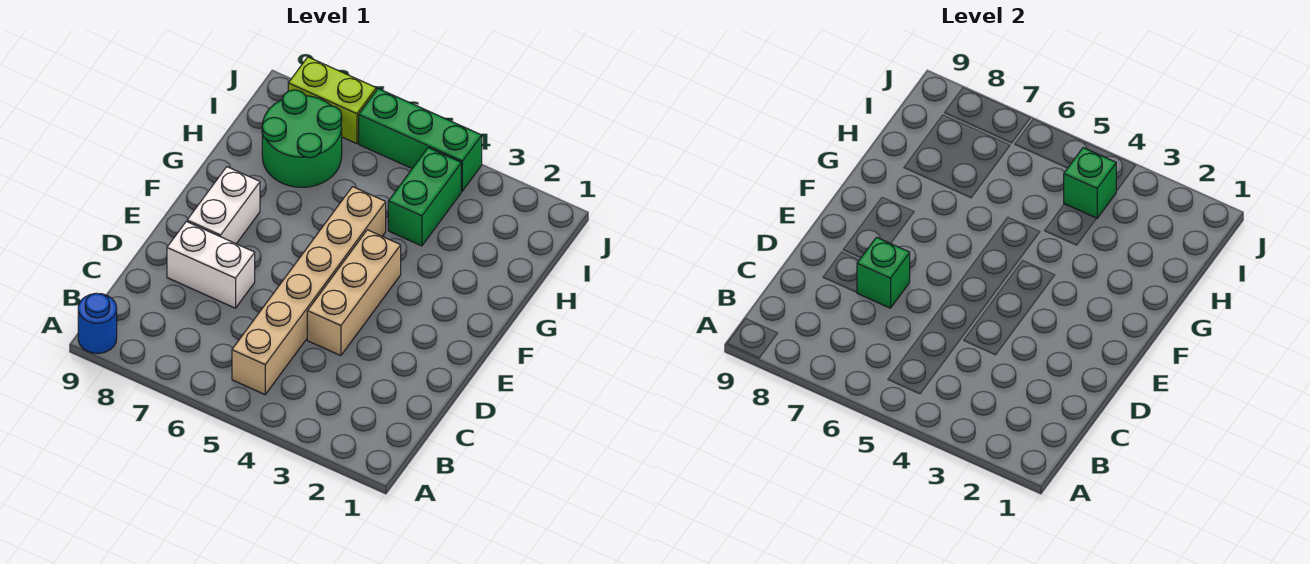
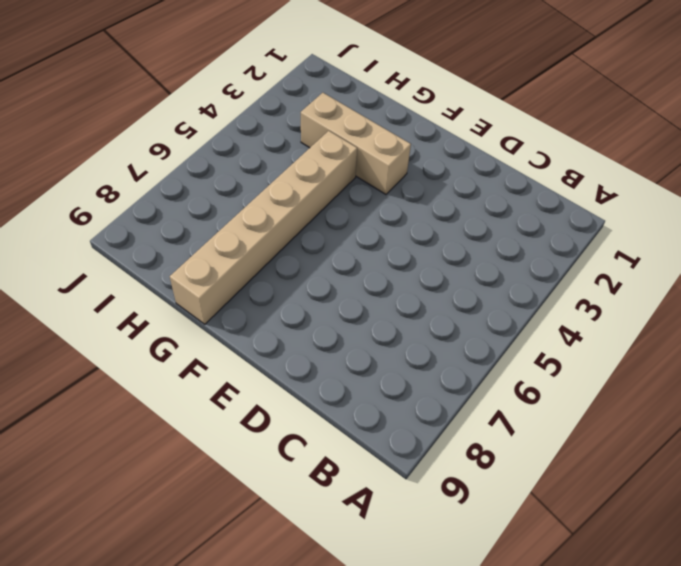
tan 1x3 brick [301,93,411,194] -> tan 1x3 brick moved to [307,230,401,356]
tan 1x6 brick [170,131,357,324] -> tan 1x6 brick turned to [232,187,386,395]
none -> blue 1x1 round brick [78,293,117,354]
none -> white 1x2 brick [167,221,255,308]

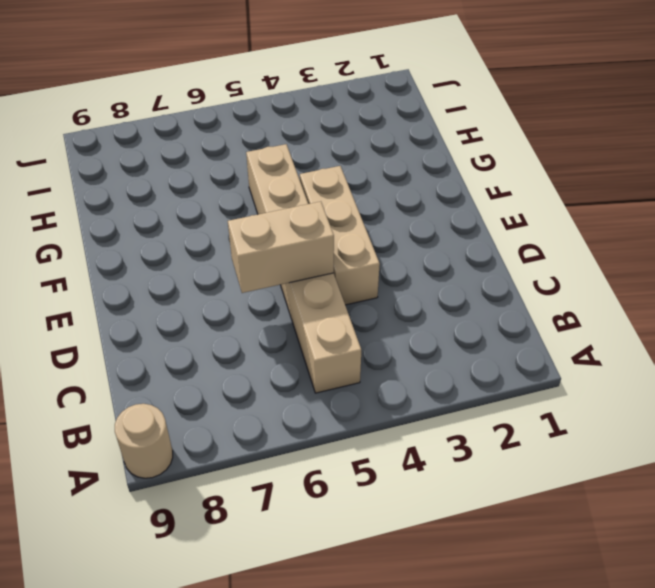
tan 1x1 round brick [115,404,173,478] -> blue 1x1 round brick [78,293,117,354]
tan 1x2 brick [228,202,334,293] -> none
none -> white 1x2 brick [167,221,255,308]
none -> white 1x2 brick [187,167,260,244]

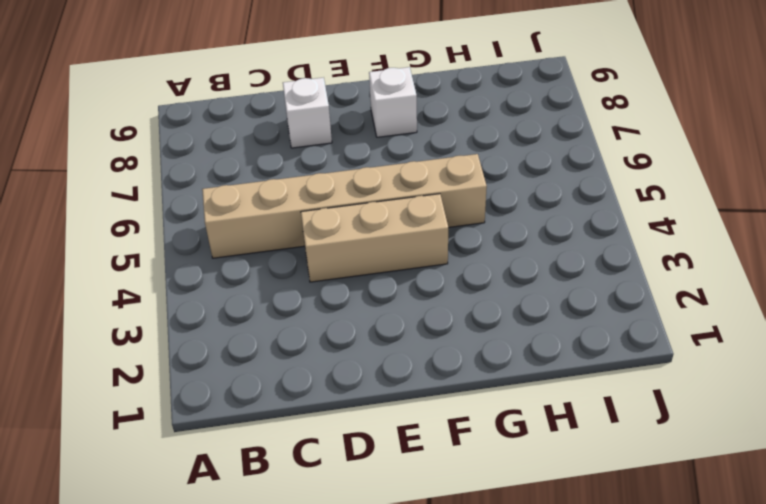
white 1x1 brick [283,77,332,148] -> white 1x2 brick [167,221,255,308]
white 1x1 brick [369,67,417,137] -> white 1x2 brick [187,167,260,244]
none -> blue 1x1 round brick [78,293,117,354]
none -> green 1x2 brick [388,148,461,246]

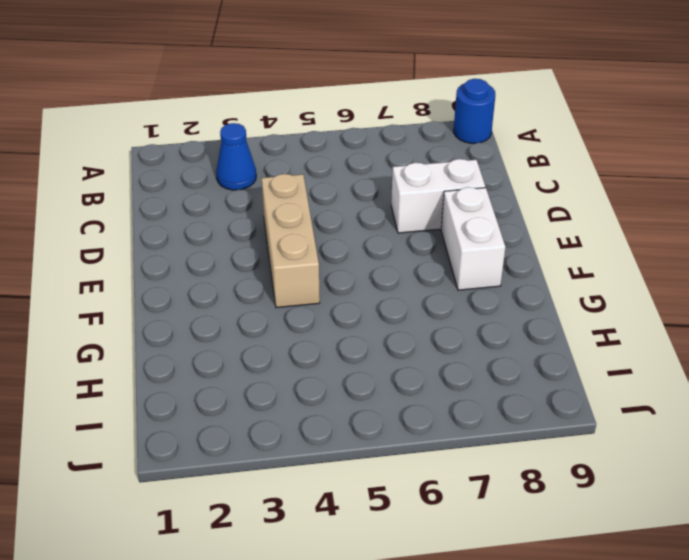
blue 1x1 cone [216,123,256,190] -> none
none -> tan 1x6 brick [232,187,386,395]
none -> green 1x2 brick [388,148,461,246]

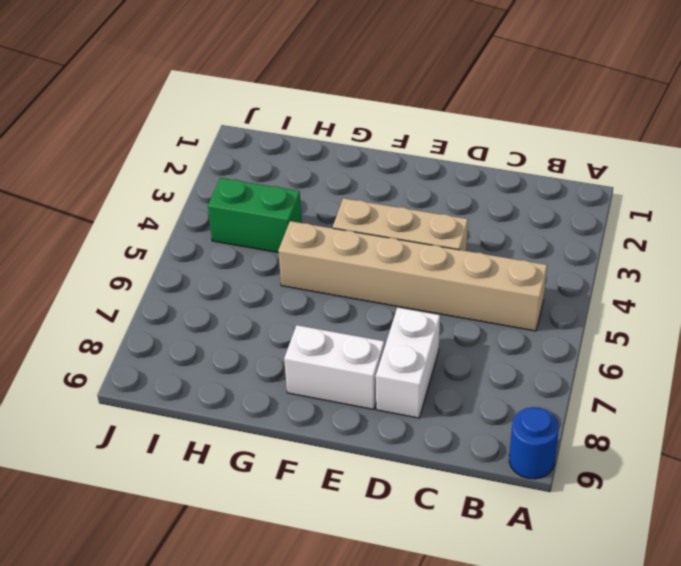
none -> green 2x2 round brick [262,90,342,187]
none -> green 1x3 brick [359,89,482,191]

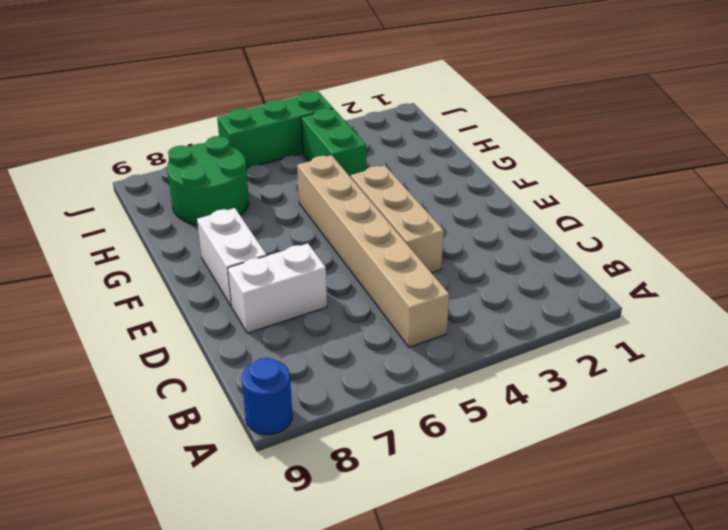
none -> lime 1x2 brick [288,57,376,144]
none -> green 1x1 brick [857,237,910,308]

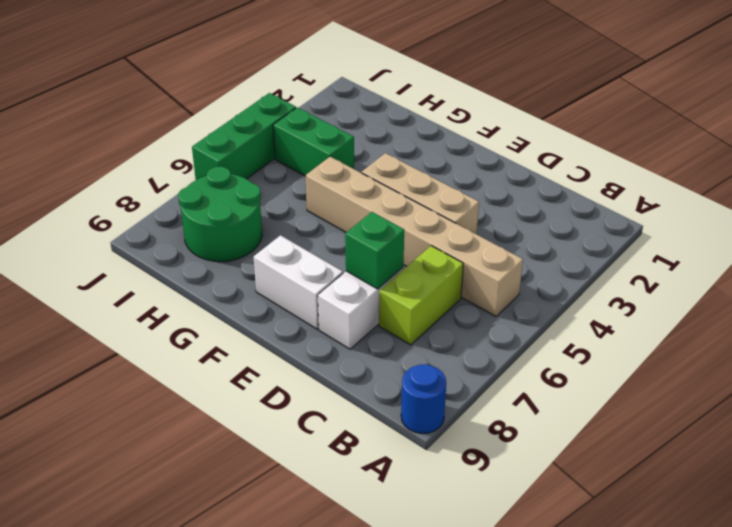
lime 1x2 brick [379,246,463,345] -> lime 1x2 brick moved to [288,57,376,144]
none -> green 1x1 brick [1064,148,1116,218]

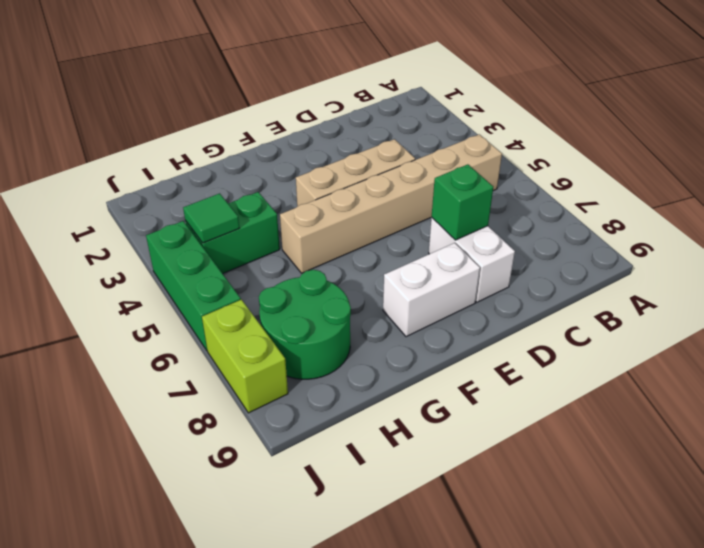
green 1x1 tile [183,193,239,243] -> green 1x1 brick [1064,148,1116,218]
none -> blue 1x1 round brick [78,293,117,354]

